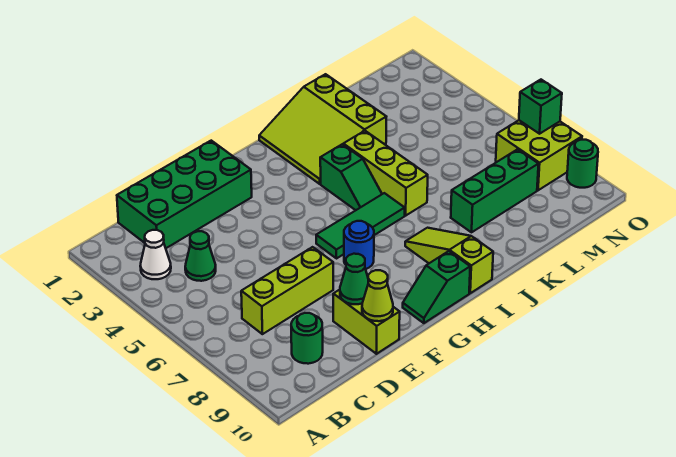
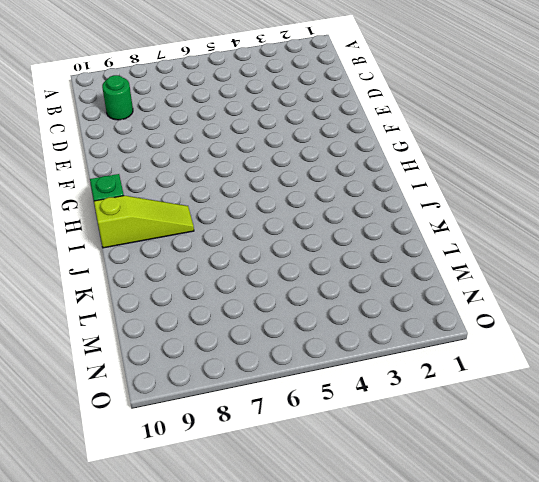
none -> white 1x1 cone [140,230,171,279]
none -> green 2x4 brick [117,141,252,248]
none -> green 1x1 cone [185,231,216,281]

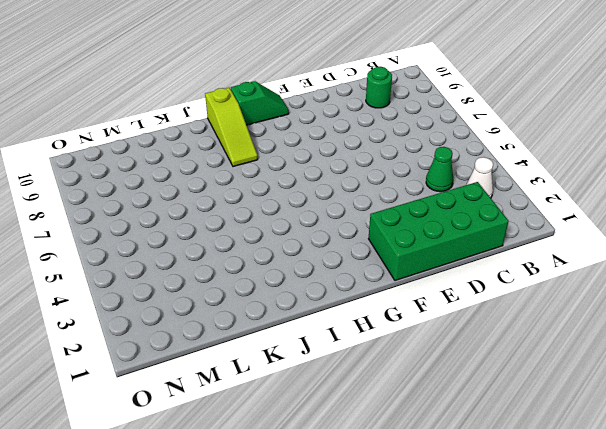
none -> lime 1x3 brick [241,247,333,334]
none -> lime 1x2 brick [333,290,400,354]
none -> green 1x3 tile [316,193,405,259]

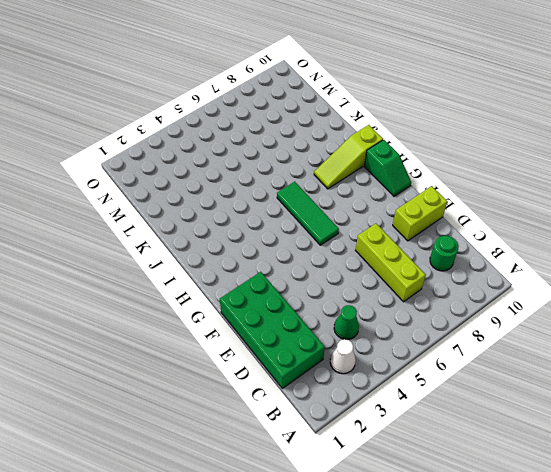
none -> blue 1x1 round brick [344,221,374,269]
none -> lime 3x3 slope [259,74,386,184]
none -> green 1x2 slope [320,144,382,210]

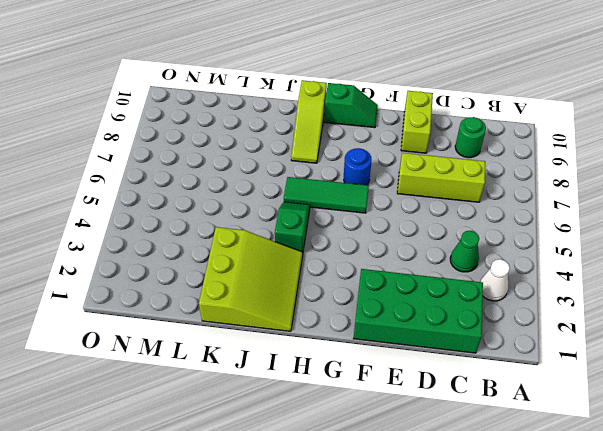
none -> lime 1x3 brick [343,131,428,216]
none -> green 1x3 brick [451,149,539,232]
none -> lime 2x2 brick [496,120,582,190]

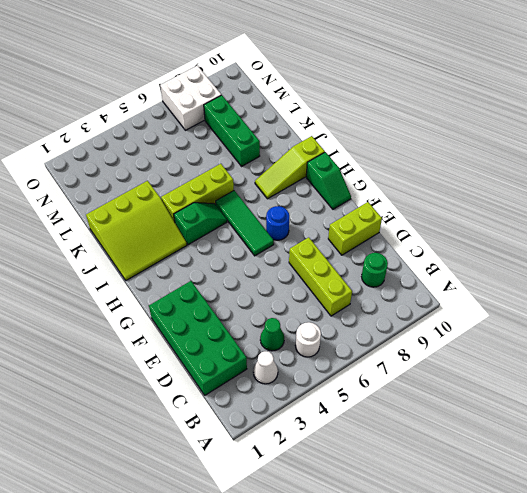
white 1x1 round brick [296,322,321,357] -> none
white 2x2 brick [160,66,221,130] -> lime 2x2 brick [496,120,582,190]
none -> green 1x1 round brick [567,140,598,188]
none -> green 1x1 cone [340,254,368,304]
none -> lime 1x1 cone [362,270,393,321]

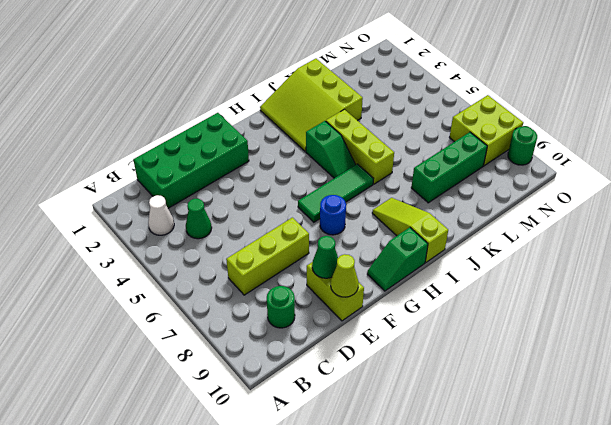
none -> green 1x1 brick [519,80,562,134]

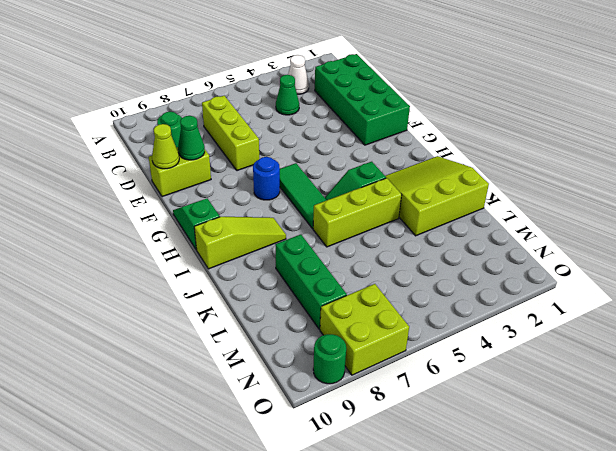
none -> green 1x1 brick [519,80,562,134]

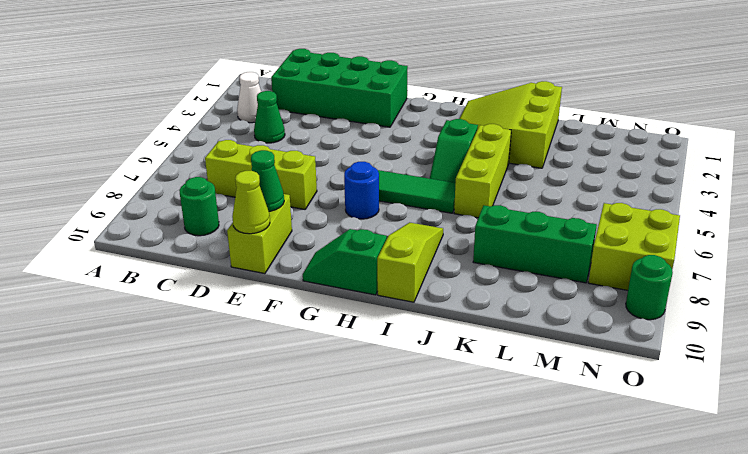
none -> green 1x1 brick [519,80,562,134]

